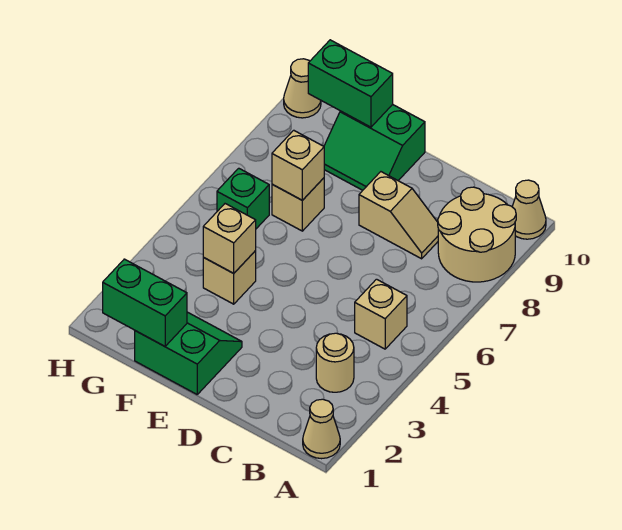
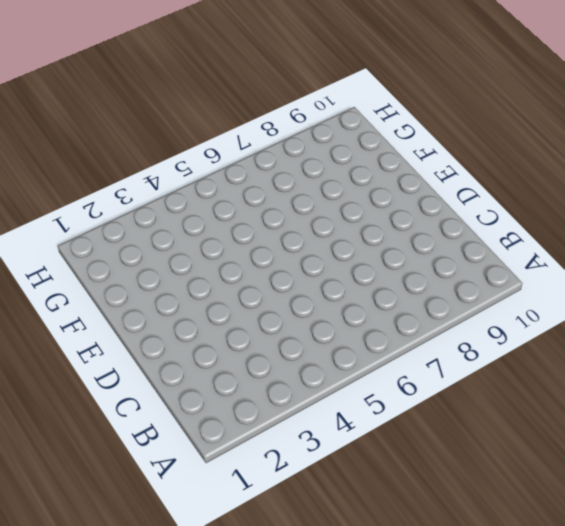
none -> tan 1x1 cone [303,399,340,459]
none -> tan 2x2 round brick [438,187,516,282]
none -> tan 1x1 cone [512,180,546,239]

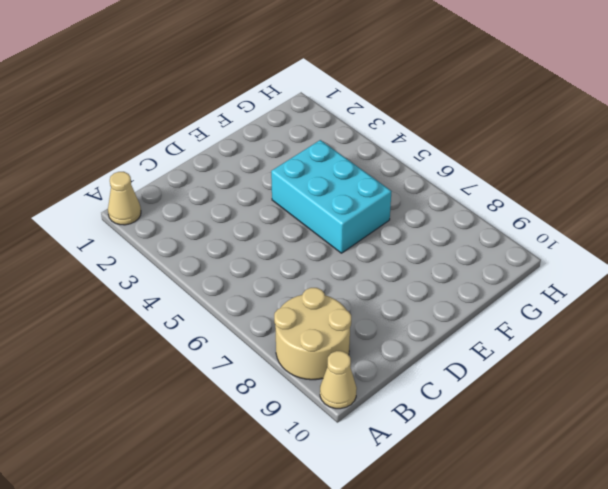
cyan 2x3 brick [271,140,392,253] -> tan 1x1 brick [203,251,256,304]
none -> tan 1x1 round brick [316,333,354,392]
none -> tan 1x1 brick [355,279,407,349]
none -> tan 1x2 slope [359,172,438,259]

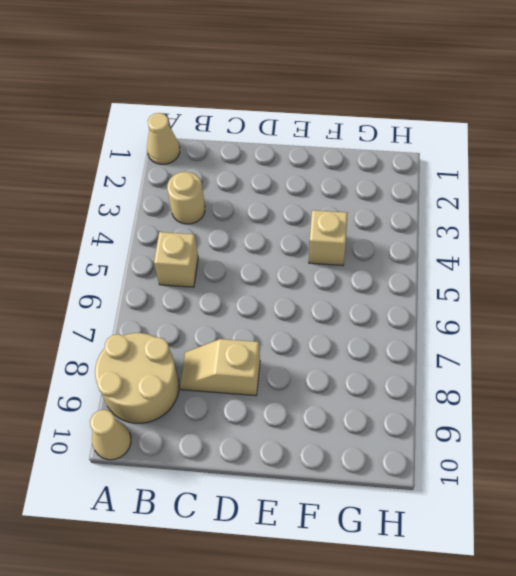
none -> green 2x2 slope [135,312,242,394]
none -> green 2x2 slope [324,104,425,190]
none -> tan 1x1 brick [272,178,324,231]

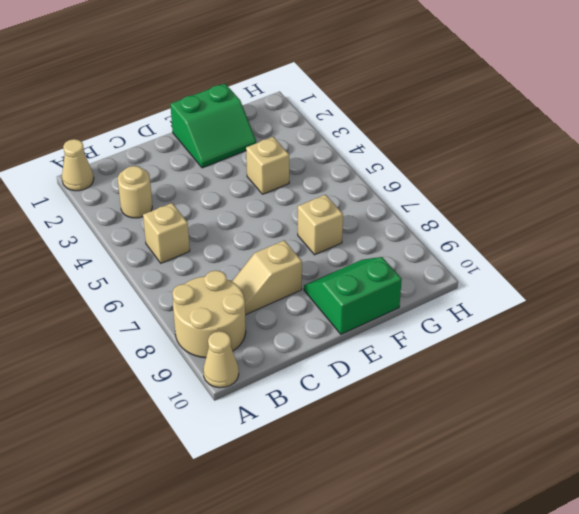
none -> green 1x1 brick [217,168,269,229]
none -> tan 1x1 cone [284,59,321,118]
none -> green 1x2 brick [103,259,187,346]

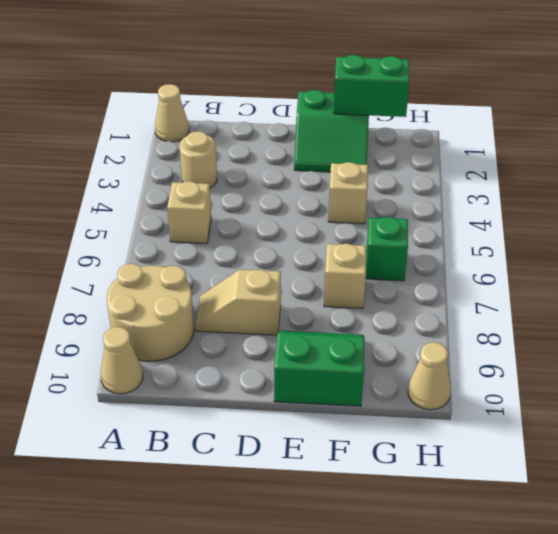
none -> tan 1x1 brick [203,204,256,273]
none -> tan 1x1 brick [272,130,324,200]
none -> green 1x2 brick [308,40,393,127]

